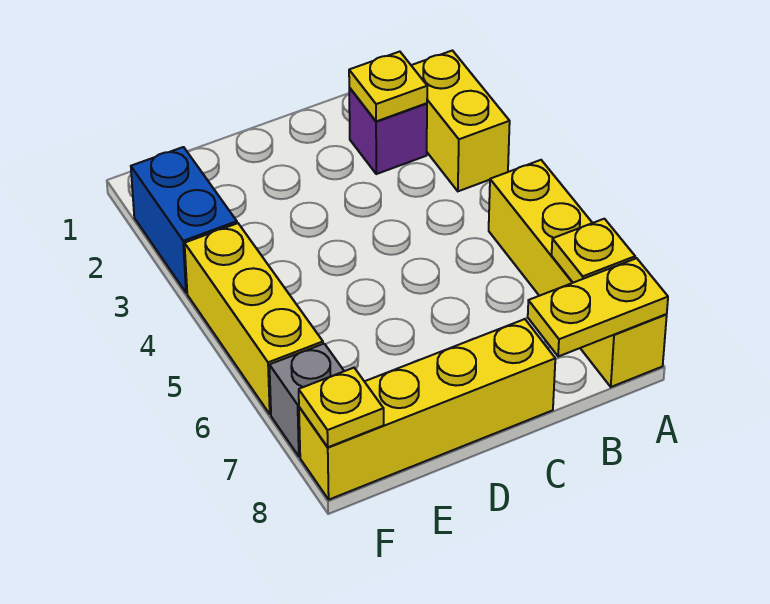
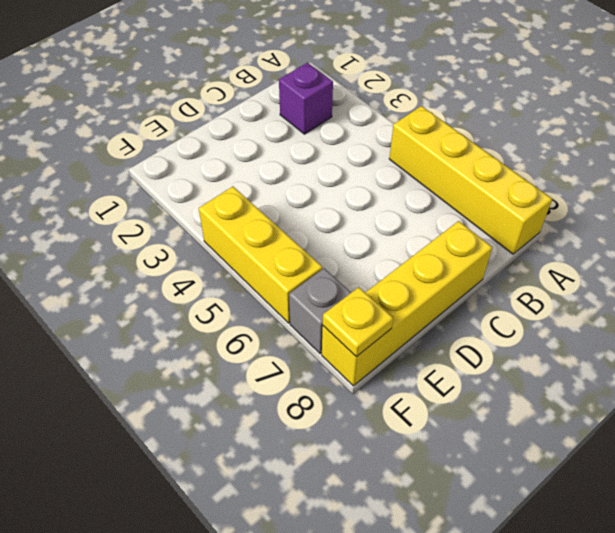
none -> yellow 1x2 brick [411,51,510,191]
none -> blue 1x2 brick [131,147,237,293]

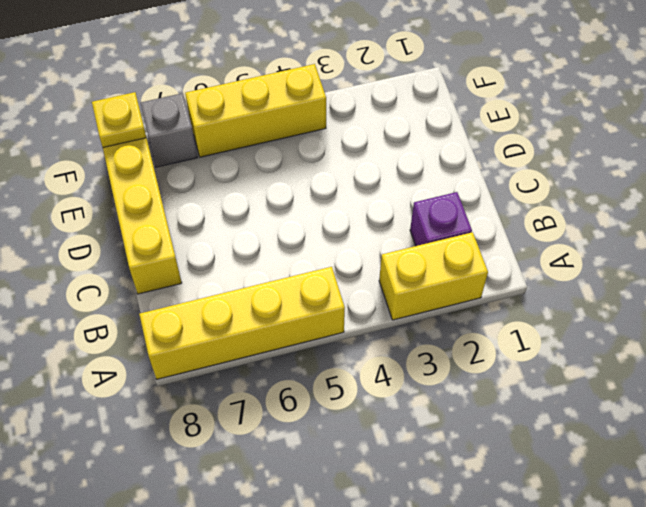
none -> blue 1x2 brick [131,147,237,293]
none -> yellow 1x1 plate [552,219,635,283]

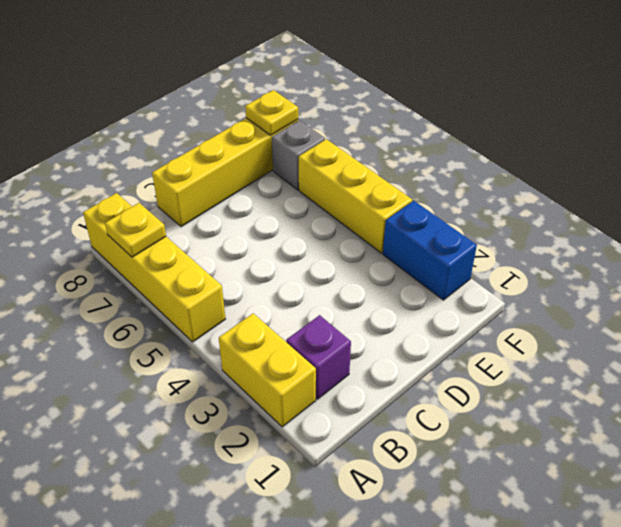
none -> yellow 1x2 plate [528,258,668,357]
none -> yellow 1x1 plate [349,52,427,121]

